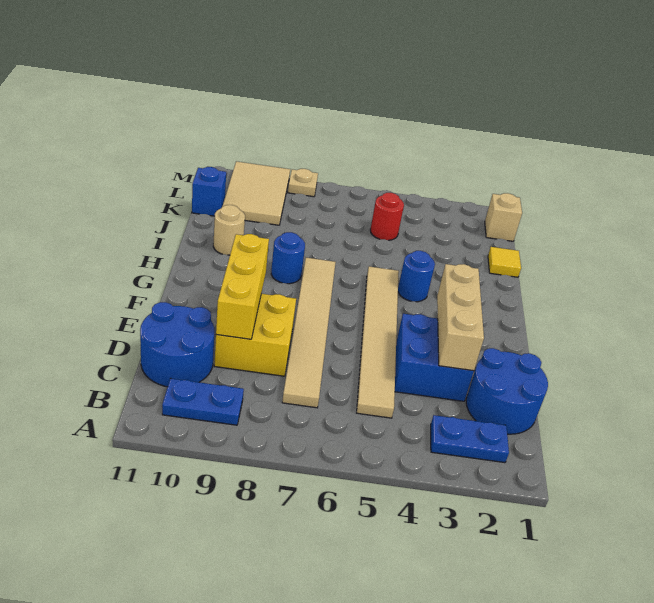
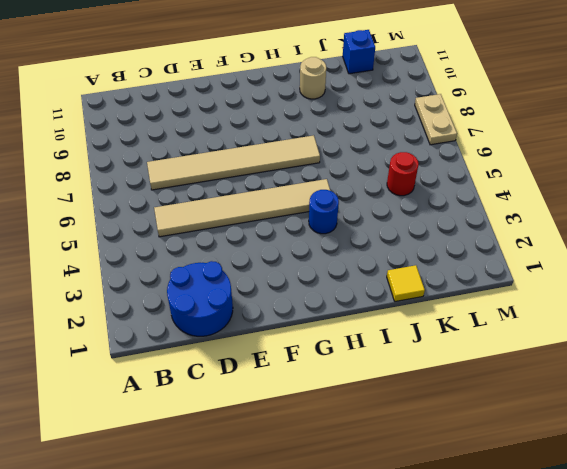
tan 1x2 plate [415,94,457,145] -> tan 1x1 plate [288,169,318,197]
none -> blue 1x2 plate [431,415,509,463]
none -> blue 1x2 plate [162,378,244,425]
none -> blue 2x2 round brick [140,302,215,387]

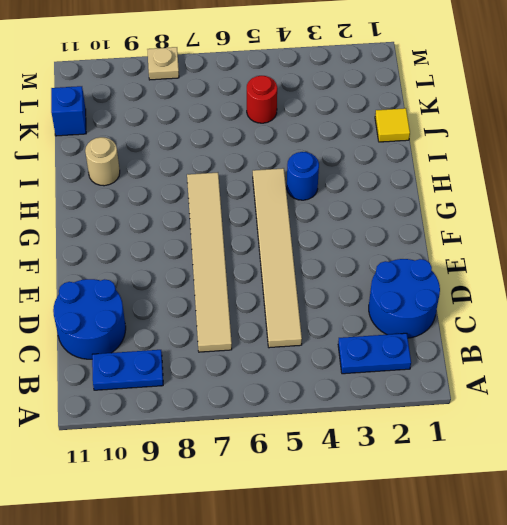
none -> blue 2x2 brick [395,314,474,401]
none -> yellow 2x2 brick [214,294,296,376]
none -> blue 1x1 round brick [271,232,305,284]

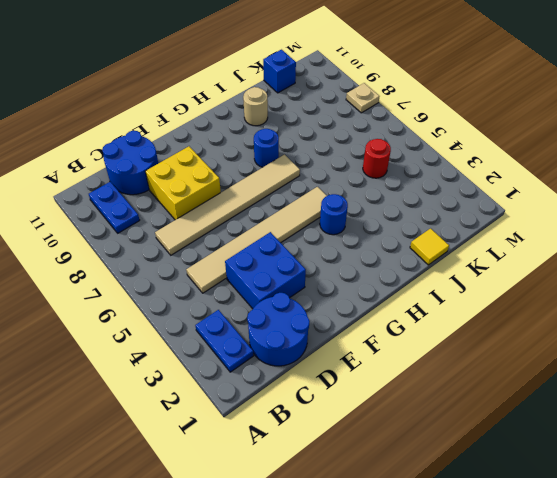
none -> tan 2x3 tile [222,161,290,225]
none -> tan 1x1 brick [485,193,522,241]
none -> tan 1x3 brick [437,264,484,371]

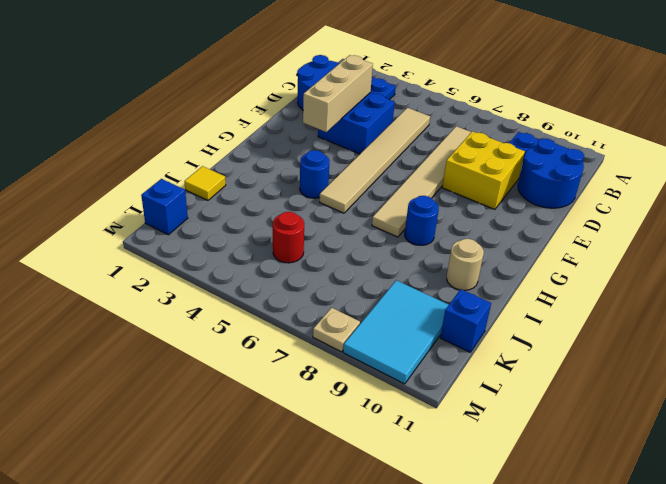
cyan 2x3 tile [343,280,449,384] -> tan 2x3 tile [222,161,290,225]
blue 1x1 brick [141,179,188,235] -> tan 1x1 brick [485,193,522,241]
none -> yellow 1x3 brick [216,234,269,339]

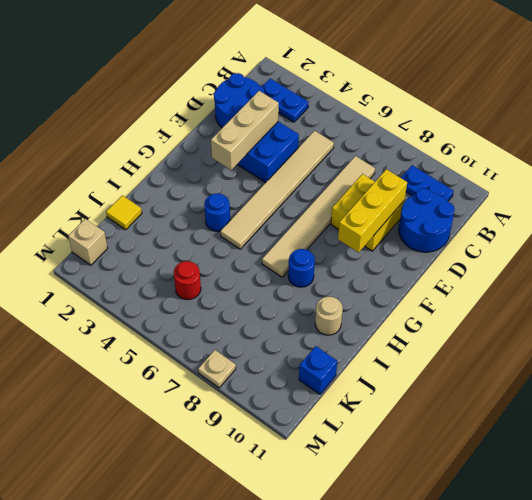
none -> tan 2x3 tile [222,161,290,225]

